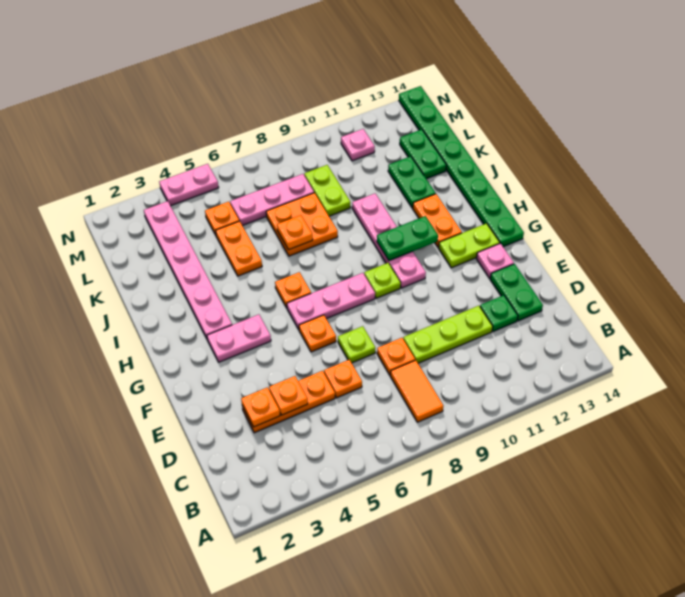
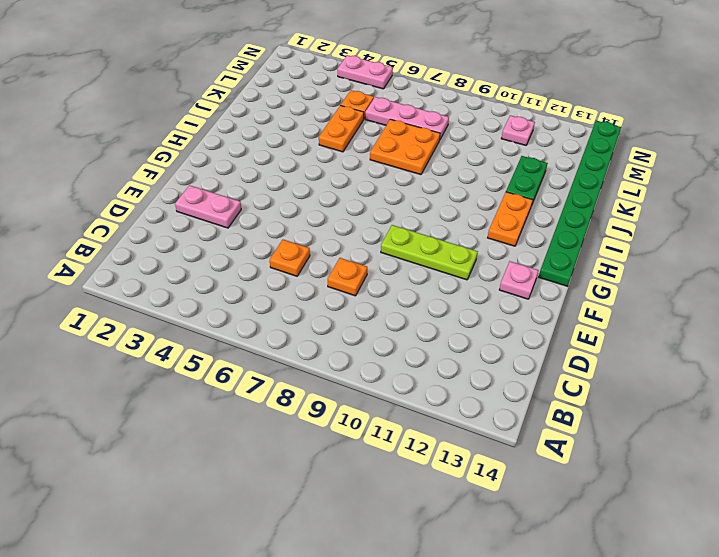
pink 1x2 plate [175,185,241,228] -> pink 1x2 plate moved to [207,314,271,362]
lime 1x3 plate [381,225,478,280] -> lime 1x3 plate moved to [403,306,493,363]
none -> orange 1x2 tile [390,360,443,422]
none -> orange 1x3 plate [242,371,335,433]
none -> green 1x1 plate [480,295,518,332]
none -> green 1x2 plate [490,264,543,321]

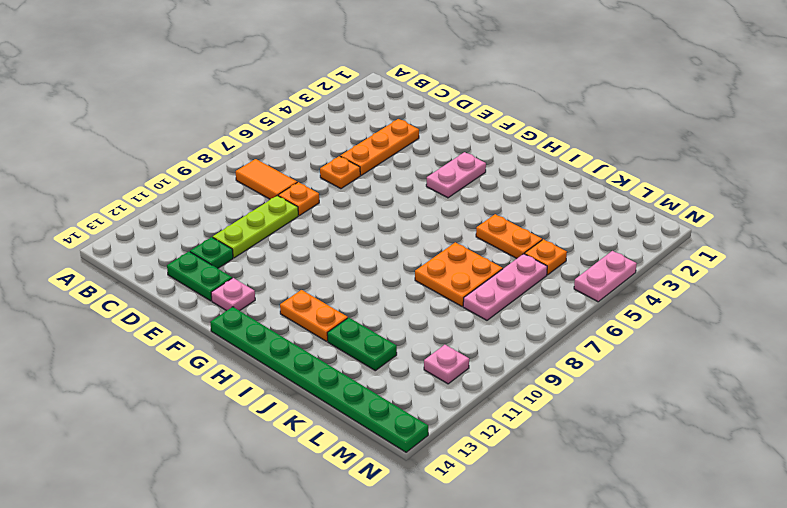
none -> lime 1x1 plate [338,326,375,363]
none -> orange 1x1 plate [299,315,336,352]
none -> pink 1x3 plate [287,273,375,329]
none -> lime 1x1 plate [364,263,401,298]

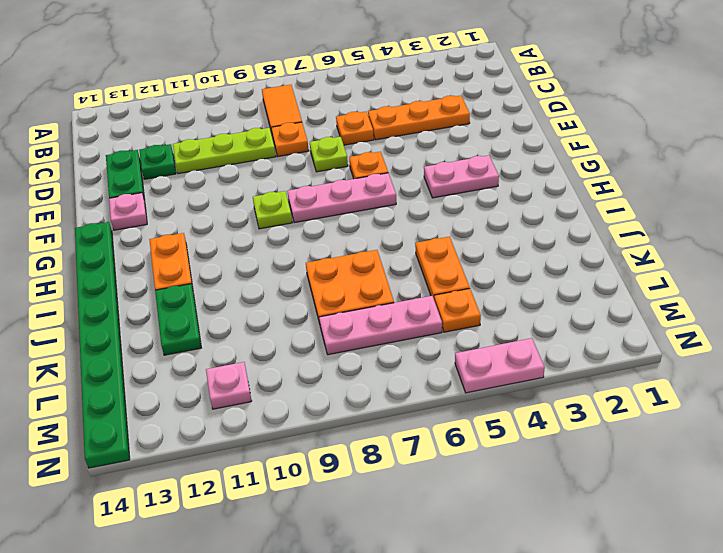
none -> pink 1x4 plate [352,193,426,288]
none -> lime 1x2 plate [439,223,500,268]
none -> pink 1x6 plate [144,201,232,340]
none -> orange 1x1 plate [275,272,311,308]

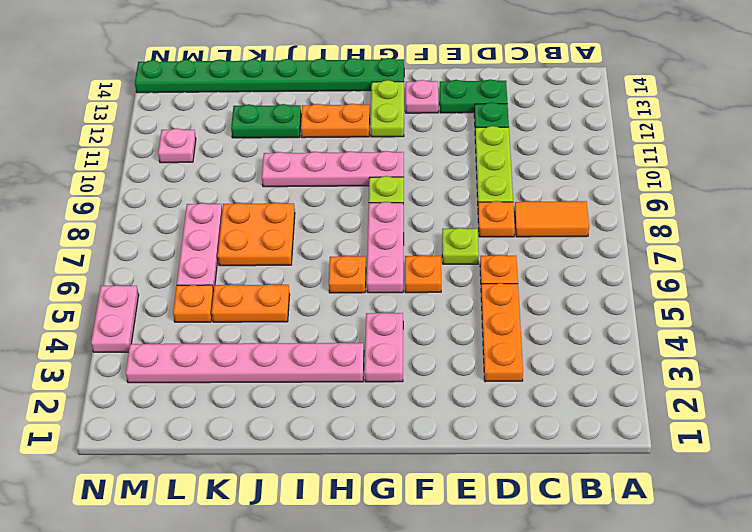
none -> lime 1x2 plate [304,165,350,216]
none -> green 1x2 plate [400,129,446,179]
none -> orange 1x1 plate [241,387,280,427]
none -> orange 1x1 plate [269,376,308,415]

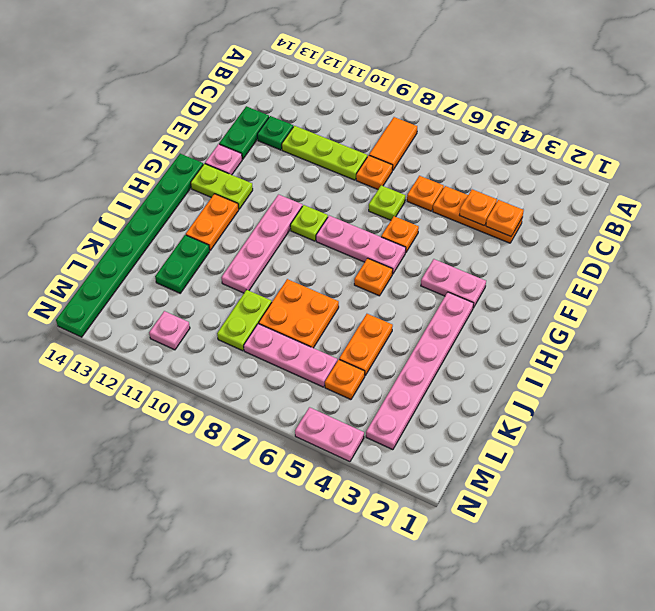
none -> green 1x2 plate [400,129,446,179]
none -> green 1x2 plate [377,216,438,261]
none -> orange 1x1 plate [277,215,313,250]

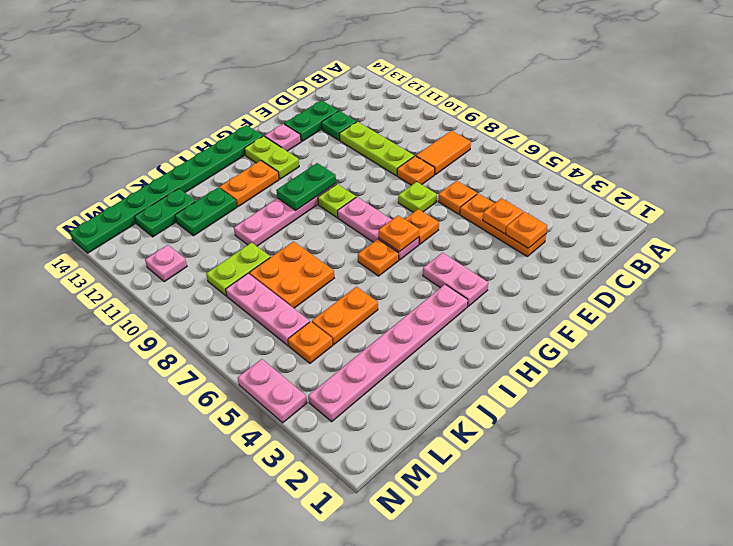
orange 1x1 plate [379,215,419,252] -> orange 1x1 plate moved to [277,215,313,250]
green 1x2 plate [276,163,336,210] -> green 1x2 plate turned to [377,216,438,261]

